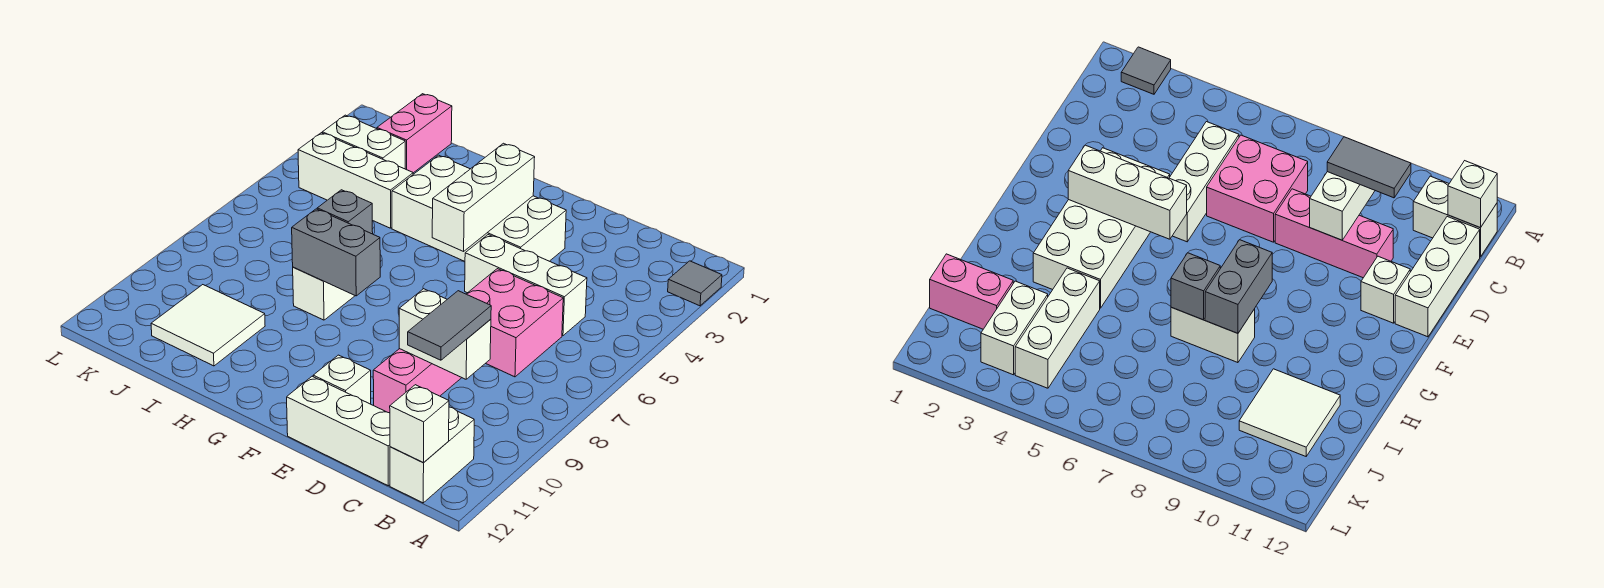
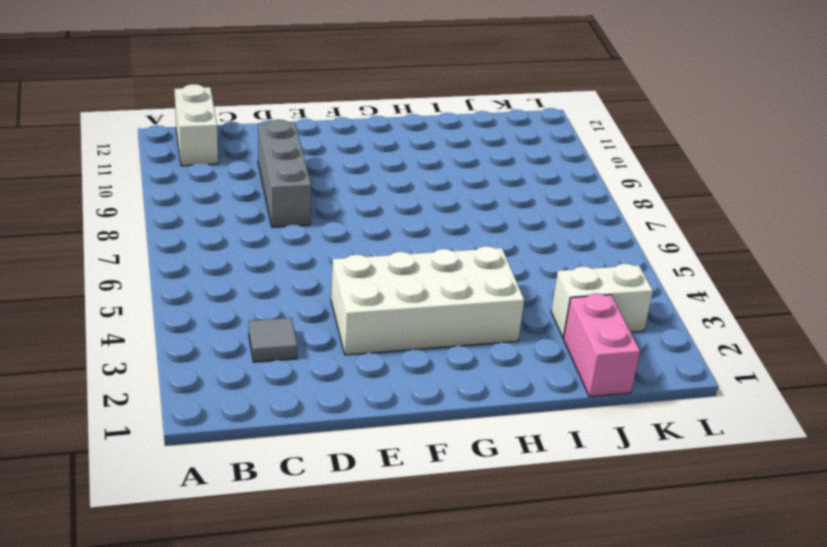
grey 1x1 tile [249,318,297,362] -> grey 1x1 tile moved to [668,261,722,306]
grey 1x3 brick [258,120,311,227] -> pink 1x3 brick [373,349,462,413]
none -> white 1x3 brick [465,235,587,336]
none -> pink 2x2 brick [467,269,563,377]
none -> white 1x3 brick [287,376,390,486]

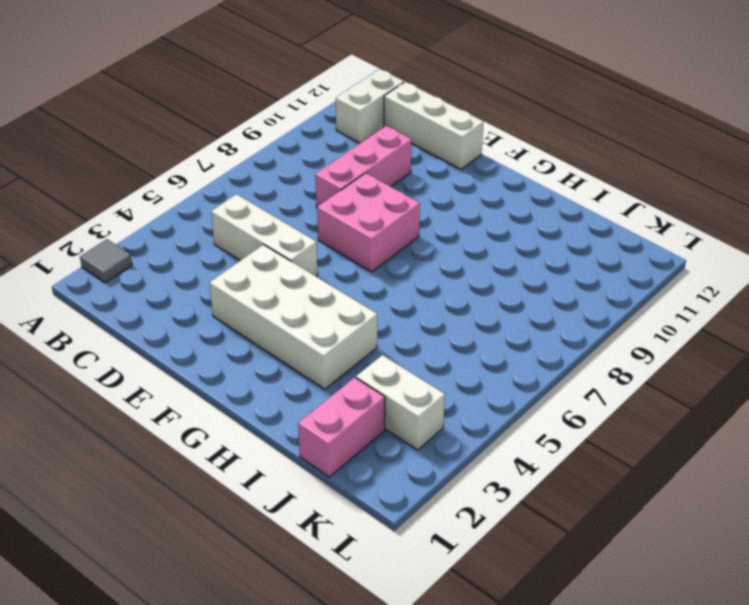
pink 2x2 brick [317,173,420,272] -> pink 2x2 brick moved to [467,269,563,377]
none -> white 1x1 brick [313,355,371,404]
none -> white 1x2 brick [293,267,355,320]
none -> white 1x3 brick [298,133,413,228]

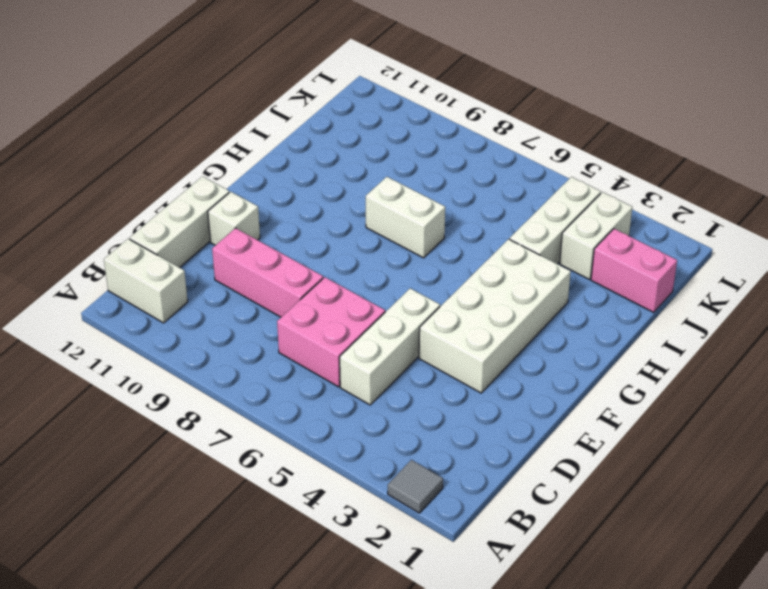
none -> white 2x2 tile [151,285,265,366]
none -> white 1x1 brick [390,385,449,463]
none -> white 1x2 brick [399,289,491,379]

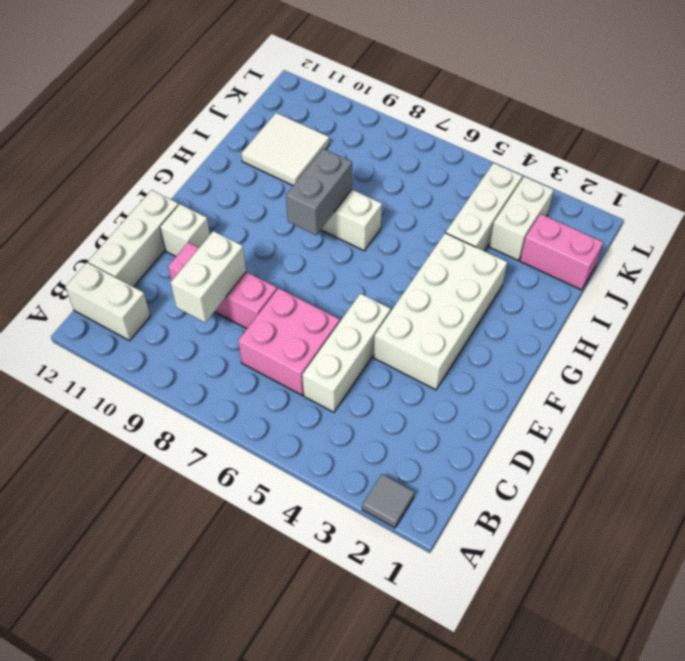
none -> white 1x1 brick [390,385,449,463]
none -> white 1x3 brick [432,143,535,251]
none -> grey 1x1 brick [317,190,373,234]

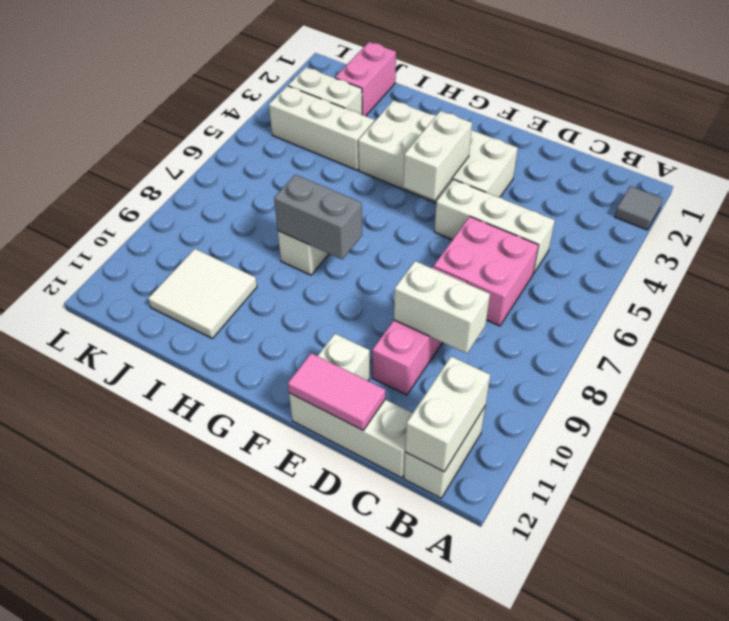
white 1x2 brick [405,356,490,472] -> white 1x1 brick [390,385,449,463]
pink 1x2 tile [288,353,385,430] -> none
white 1x2 brick [403,111,472,200] -> white 1x3 brick [432,143,535,251]
none -> grey 1x1 brick [317,190,373,234]
none -> grey 1x2 tile [408,291,491,360]

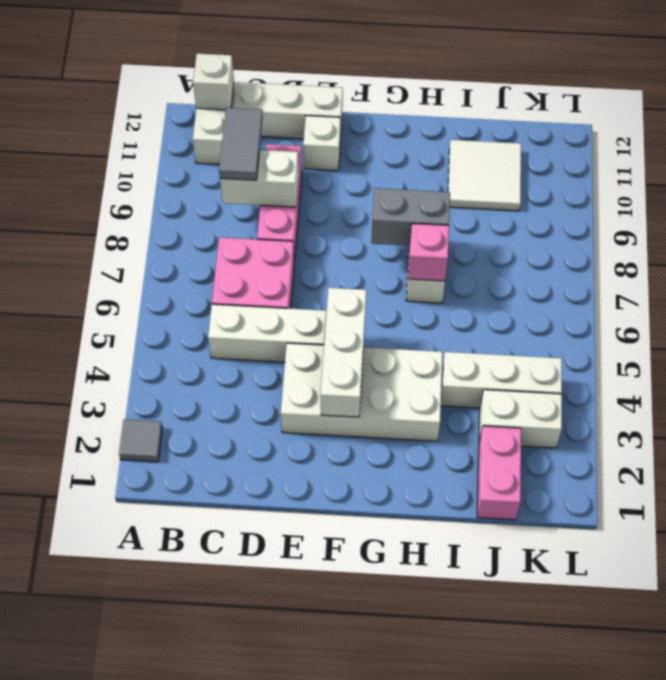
pink 1x1 brick [408,223,449,281] -> grey 1x1 brick [317,190,373,234]

